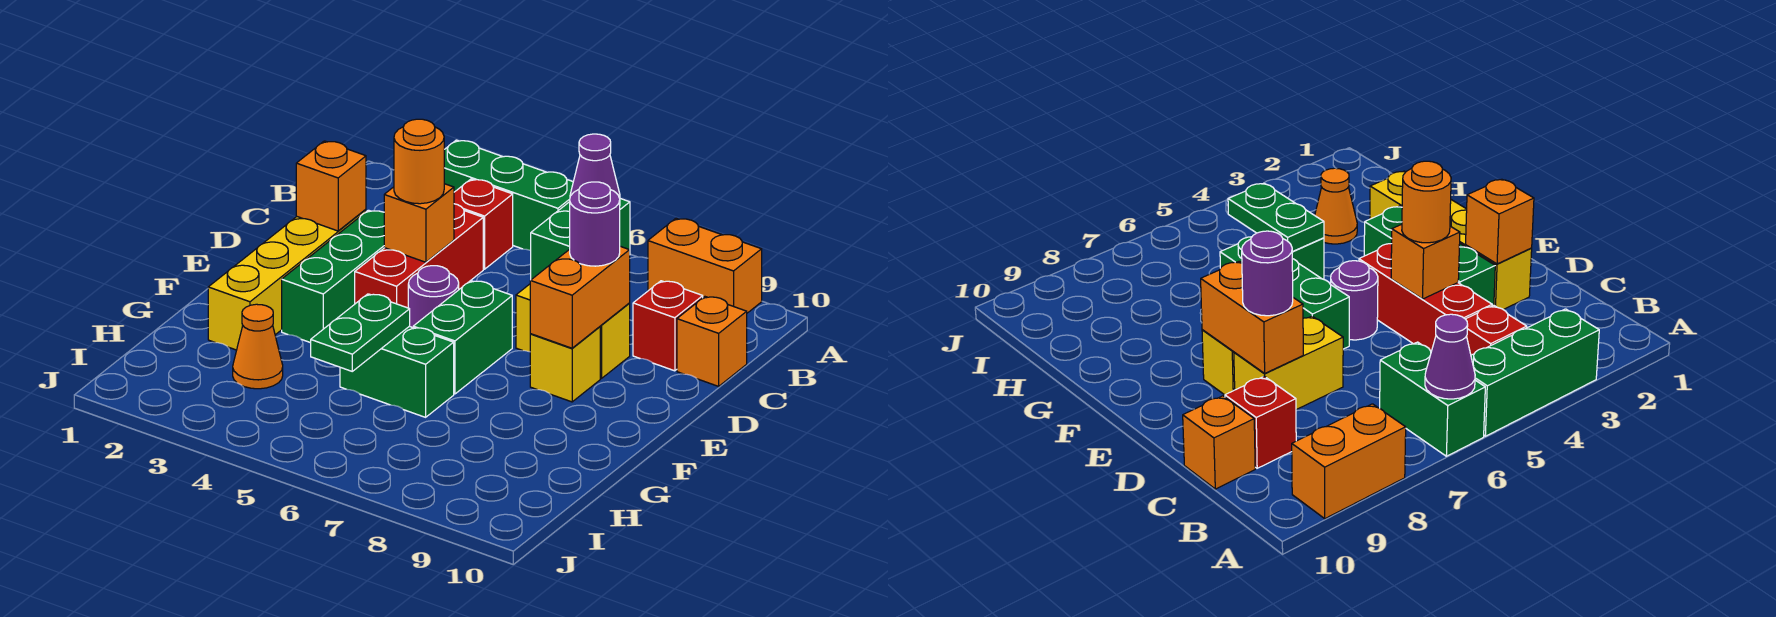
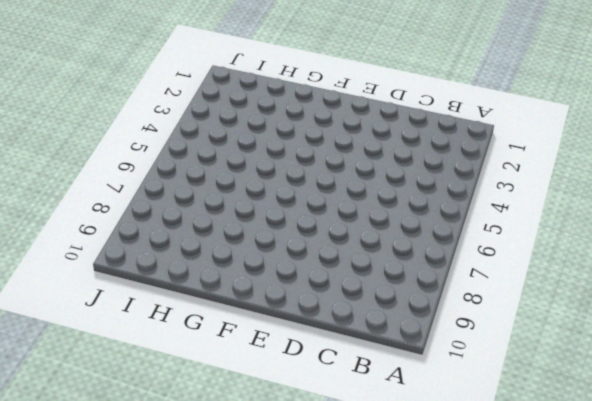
none -> green 1x3 brick [444,140,573,250]
none -> green 1x2 brick [531,199,630,280]
none -> orange 1x2 brick [648,218,762,313]

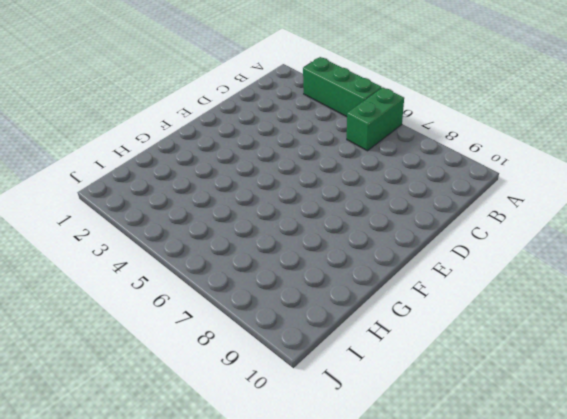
none -> orange 1x2 brick [648,218,762,313]
none -> red 1x1 brick [454,179,513,269]
none -> red 1x3 brick [355,204,483,308]

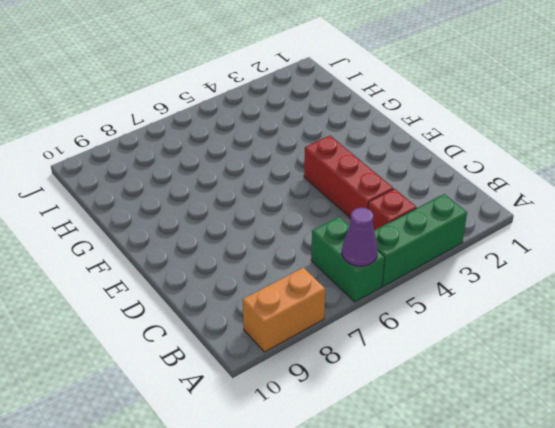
none -> red 1x1 brick [633,281,703,371]
none -> orange 1x1 brick [677,297,747,386]
none -> yellow 1x4 brick [208,209,366,350]

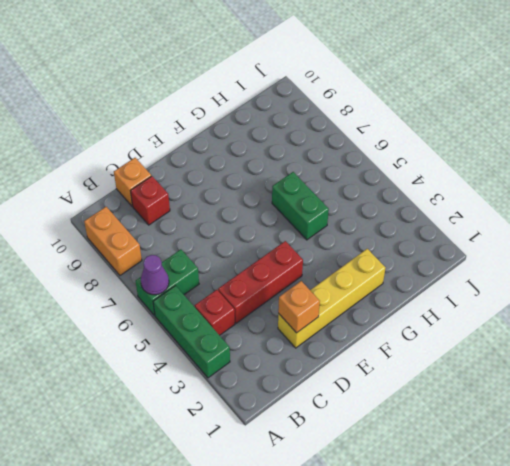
none -> green 1x3 brick [282,210,384,343]
none -> yellow 1x2 brick [516,284,630,379]
none -> purple 1x1 round brick [408,266,459,328]

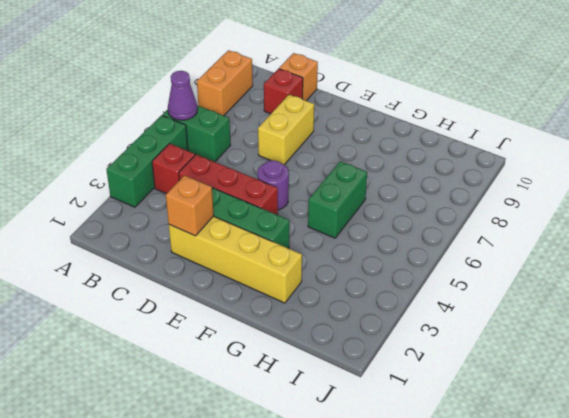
none -> green 1x2 brick [413,281,512,394]
none -> yellow 1x1 brick [530,327,600,402]
none -> orange 1x1 cone [233,304,283,389]

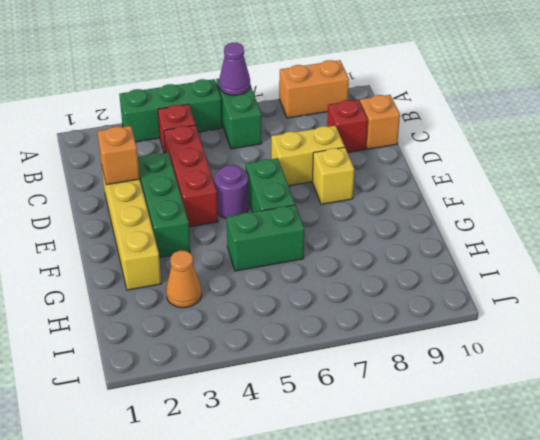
none -> orange 1x1 brick [384,184,454,262]
none -> orange 1x2 brick [530,246,630,348]
none -> green 1x2 plate [311,294,410,371]

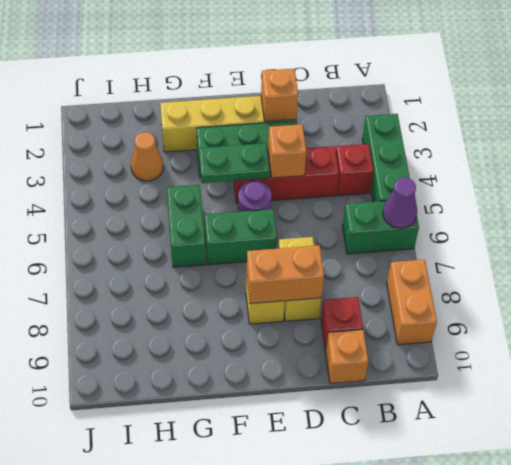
green 1x2 plate [199,143,270,183] -> green 1x2 plate moved to [311,294,410,371]
none -> orange 1x1 round brick [394,119,444,204]
none -> purple 1x1 round brick [570,182,620,266]

